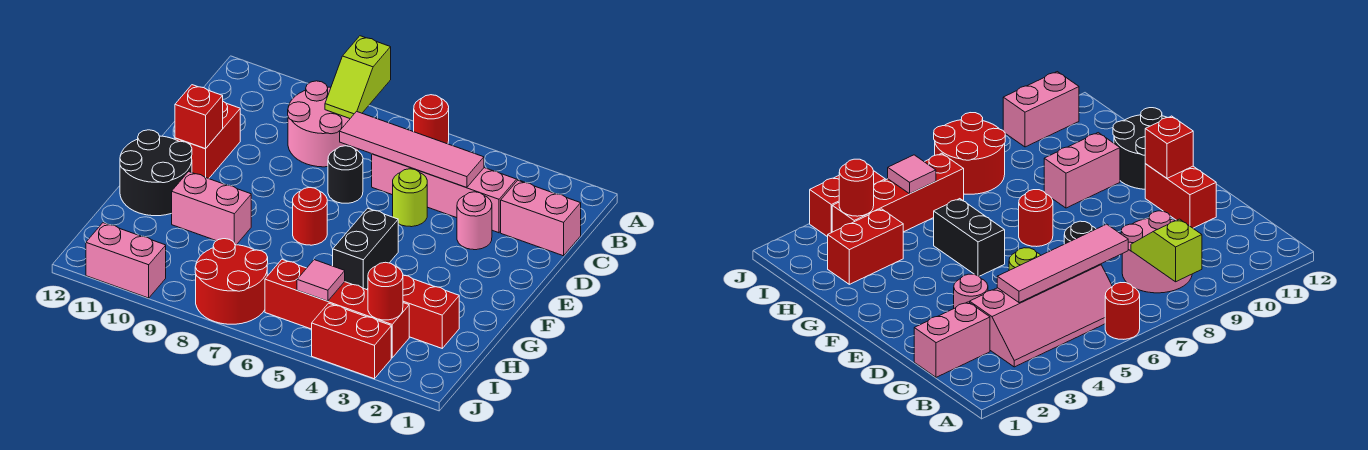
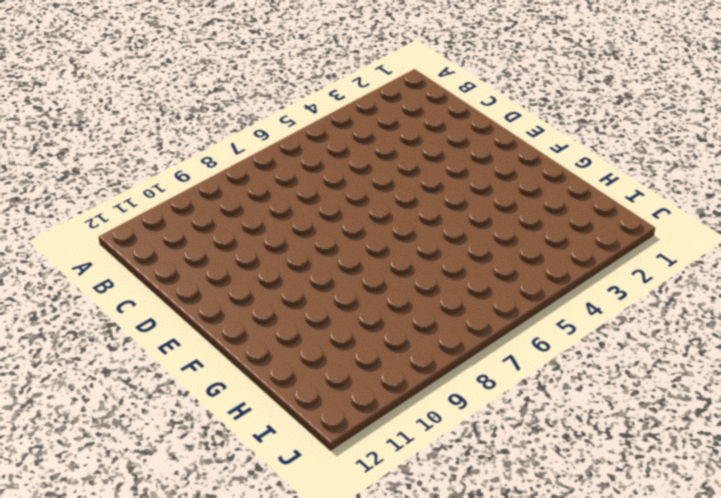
none -> red 1x1 round brick [414,95,449,144]
none -> pink 2x4 slope [372,154,525,233]
none -> pink 2x2 round brick [288,81,359,167]

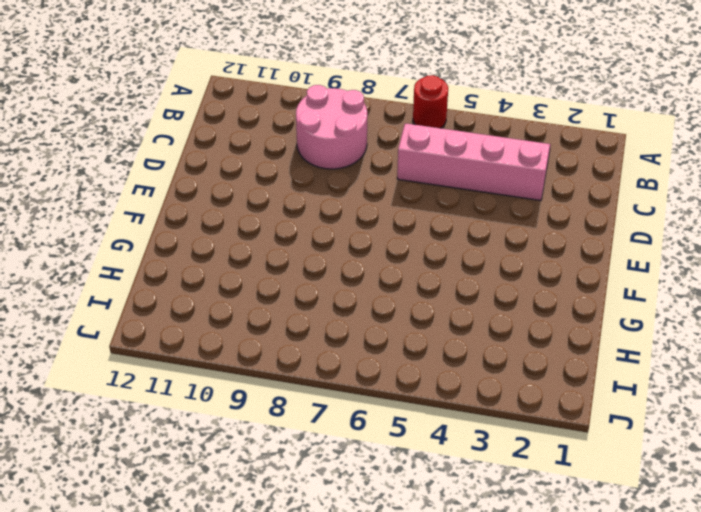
none -> pink 1x2 brick [501,180,581,256]
none -> pink 1x1 round brick [457,192,492,250]
none -> lime 1x1 round brick [393,169,427,227]

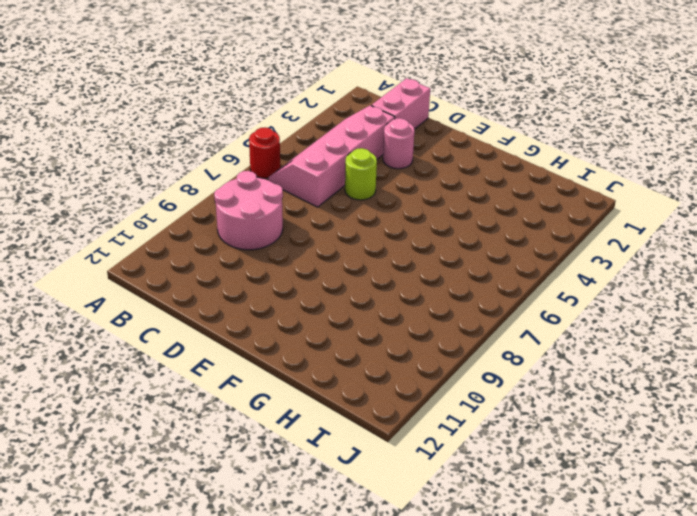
none -> black 1x1 round brick [328,146,363,203]
none -> red 1x2 brick [175,102,240,179]
none -> black 1x2 brick [333,208,398,290]

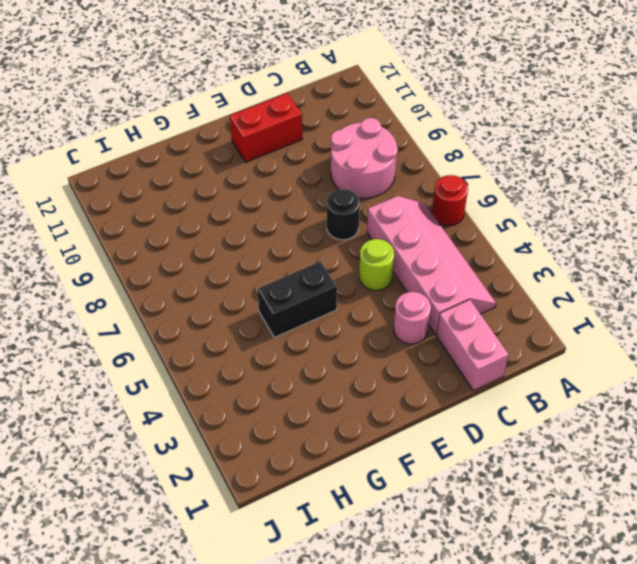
none -> red 1x1 round brick [293,188,327,245]
none -> black 2x2 round brick [120,130,192,216]
none -> pink 1x2 brick [172,172,251,245]

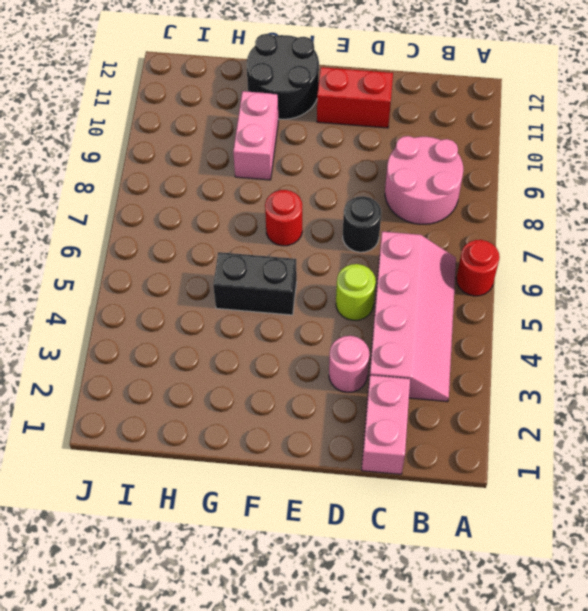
none -> red 1x2 brick [403,275,459,348]
none -> red 1x4 brick [265,259,409,358]
none -> red 2x2 round brick [195,239,268,324]

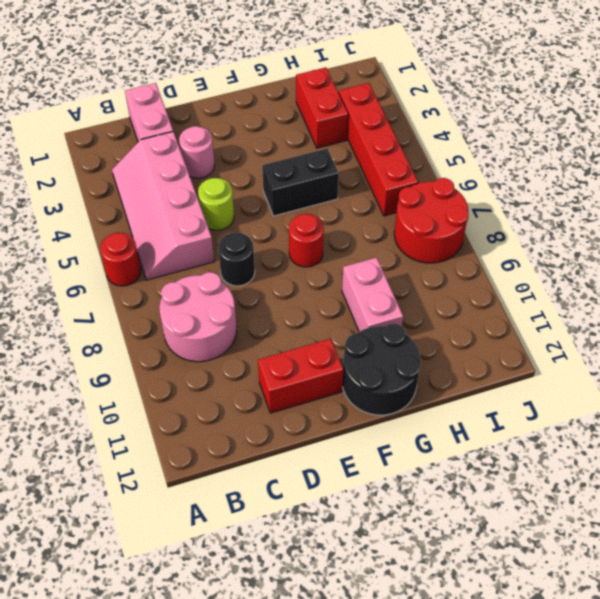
none -> red 1x2 brick [312,303,391,379]
none -> pink 1x2 brick [86,223,166,298]
none -> lime 1x2 slope [325,36,391,118]

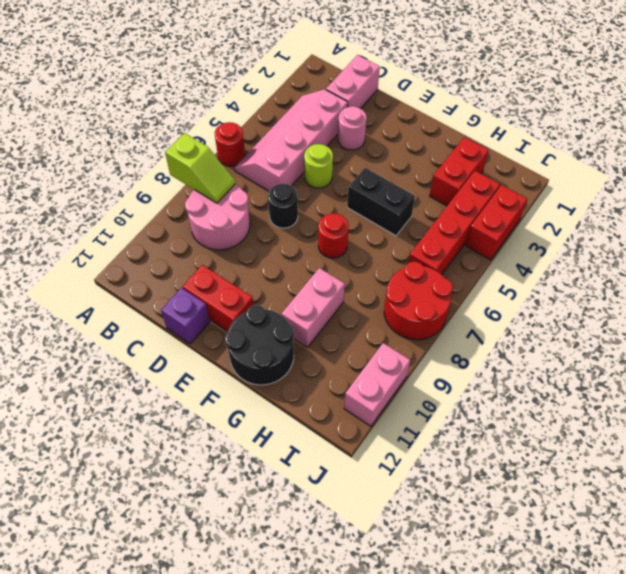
purple 1x1 brick [161,288,210,344] -> none
none -> pink 1x4 tile [340,111,484,187]
none -> red 1x1 brick [175,85,223,149]
none -> red 1x1 round brick [368,262,403,320]

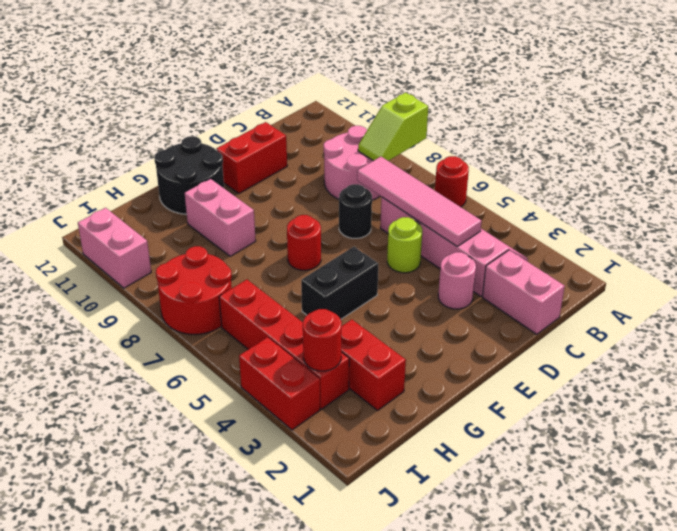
none -> red 1x1 brick [175,85,223,149]
none -> pink 1x1 tile [297,260,345,301]

